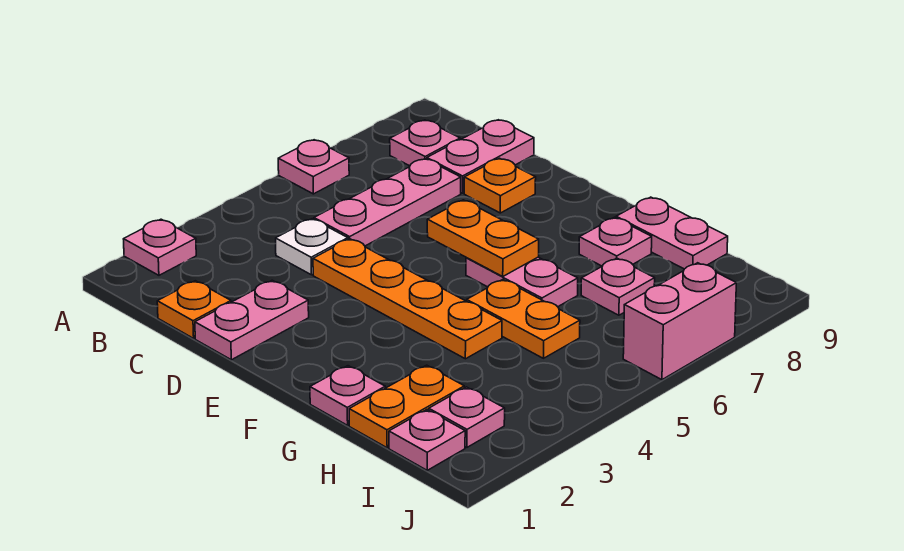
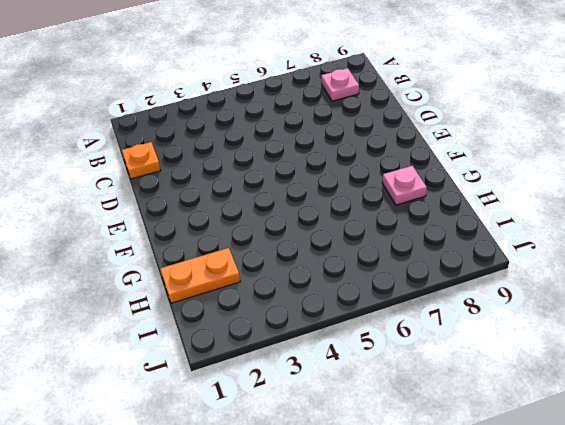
none -> pink 1x1 plate [124,219,196,275]
none -> pink 1x1 plate [278,140,349,194]
none -> white 1x1 plate [276,219,348,275]

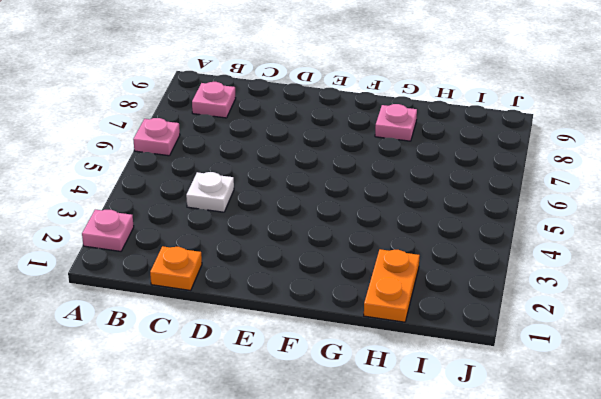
none -> pink 1x3 plate [314,159,461,246]
none -> pink 1x2 plate [427,120,534,193]
none -> pink 1x2 plate [195,280,309,360]

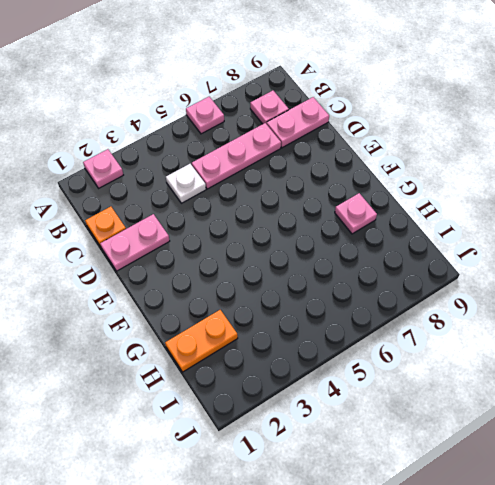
none -> orange 1x4 plate [313,239,502,359]
none -> orange 1x1 plate [464,158,536,213]
none -> pink 1x2 plate [466,257,578,307]

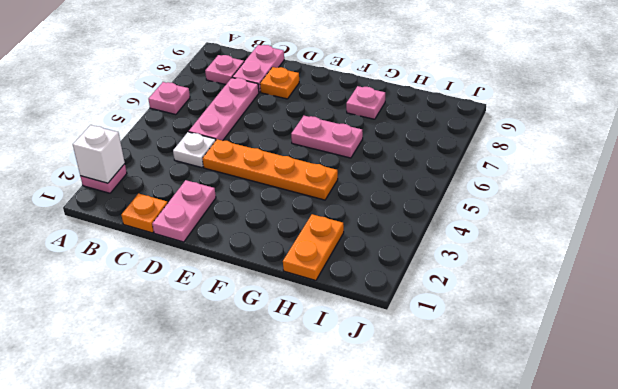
white 1x1 brick [73,125,125,183] -> none
none -> pink 1x1 plate [310,366,385,425]
none -> orange 1x2 plate [467,280,580,358]
none -> pink 1x2 plate [616,197,728,269]

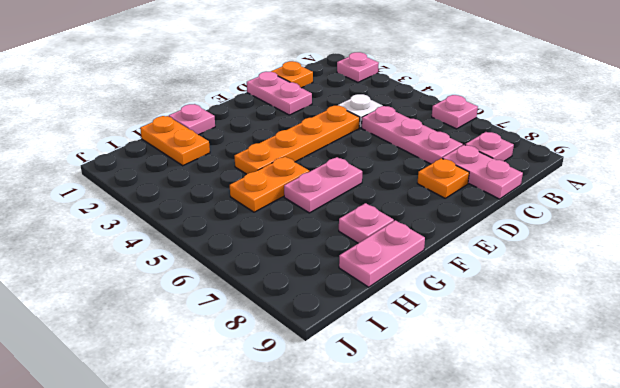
none -> pink 1x1 plate [581,258,655,315]
none -> pink 1x1 plate [389,410,465,470]
none -> pink 1x1 plate [429,387,505,447]

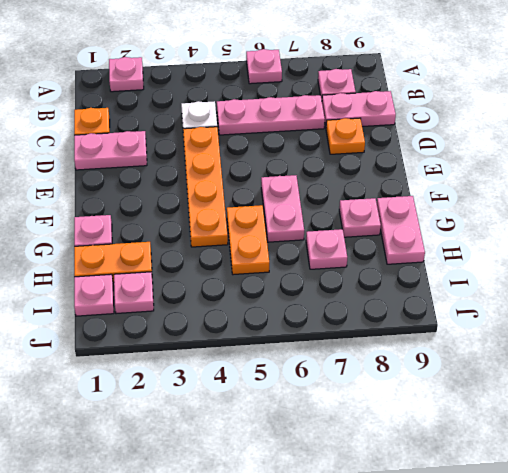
none -> pink 1x2 brick [623,263,736,380]
none -> orange 1x2 plate [427,200,539,276]

